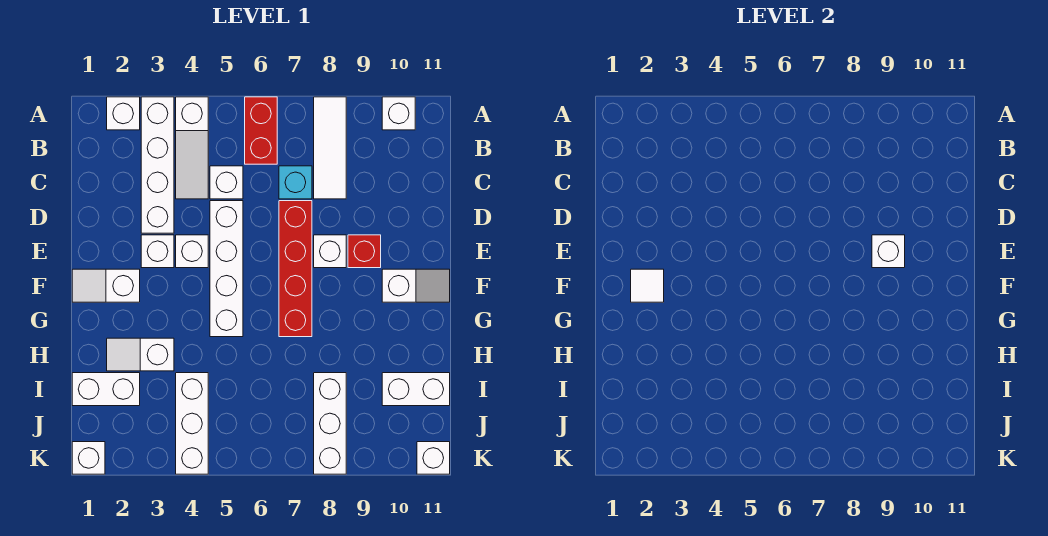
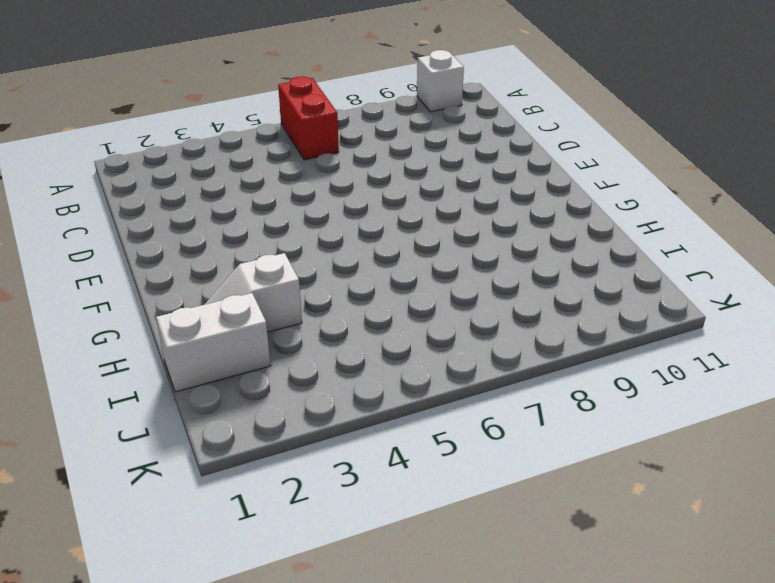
none -> white 1x1 brick [107,97,140,130]
none -> white 1x4 brick [141,97,174,233]
none -> white 1x3 slope [176,97,208,199]

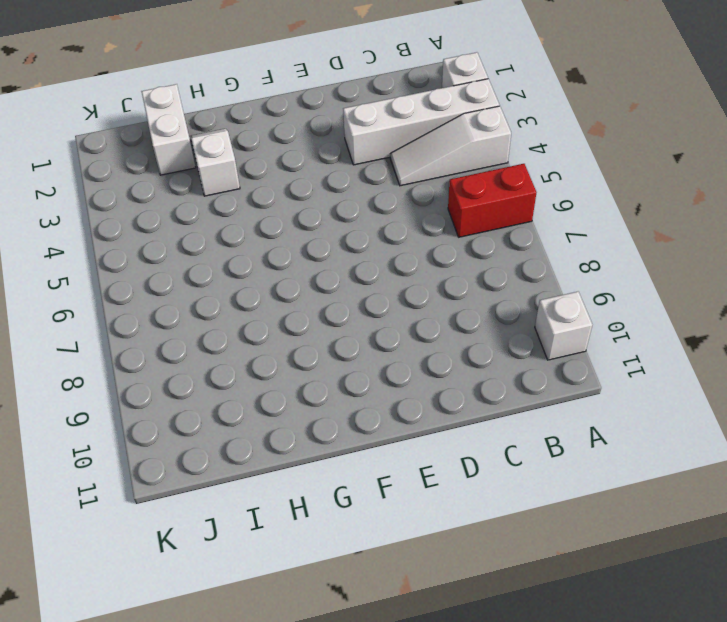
none -> white 1x3 tile [314,97,346,199]
none -> white 1x1 brick [210,166,243,199]
none -> cyan 1x1 brick [279,166,312,199]

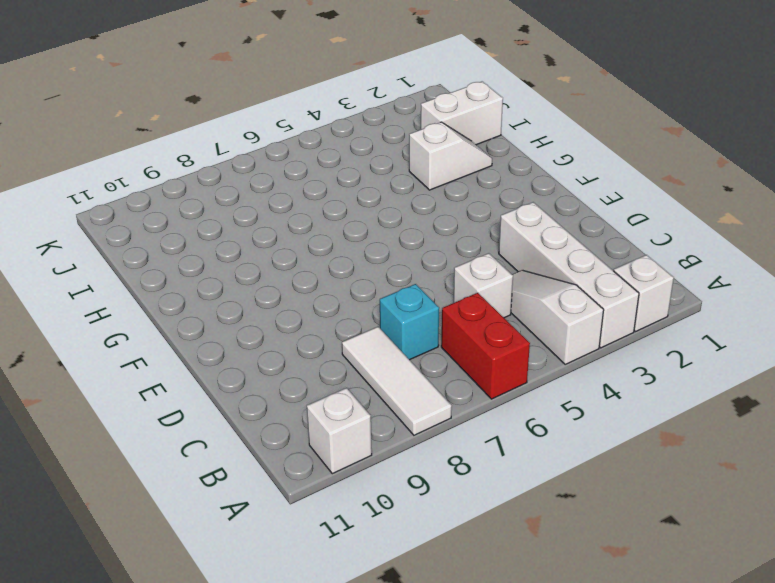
none -> white 1x4 brick [210,201,243,337]
none -> red 1x4 brick [279,201,312,337]
none -> white 1x1 brick [141,235,174,268]

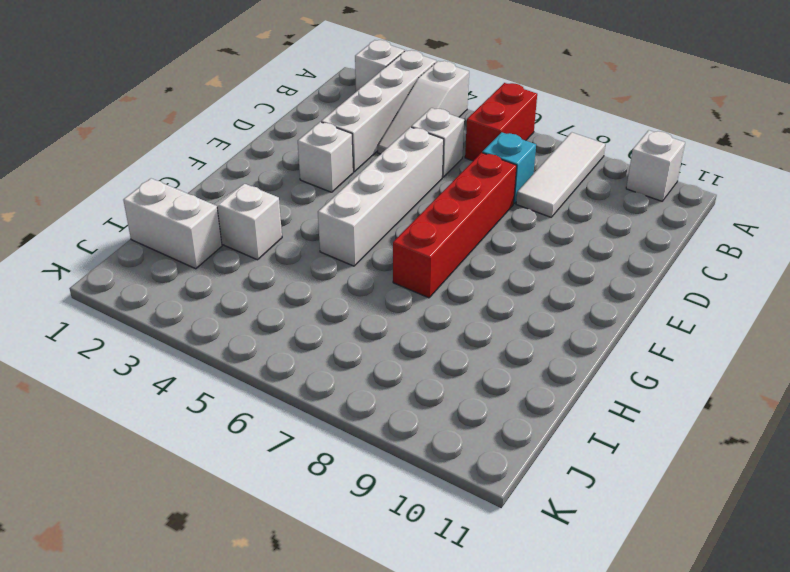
none -> white 1x1 brick [176,235,208,268]
none -> white 1x1 brick [314,235,346,268]
none -> red 1x1 brick [348,235,381,268]

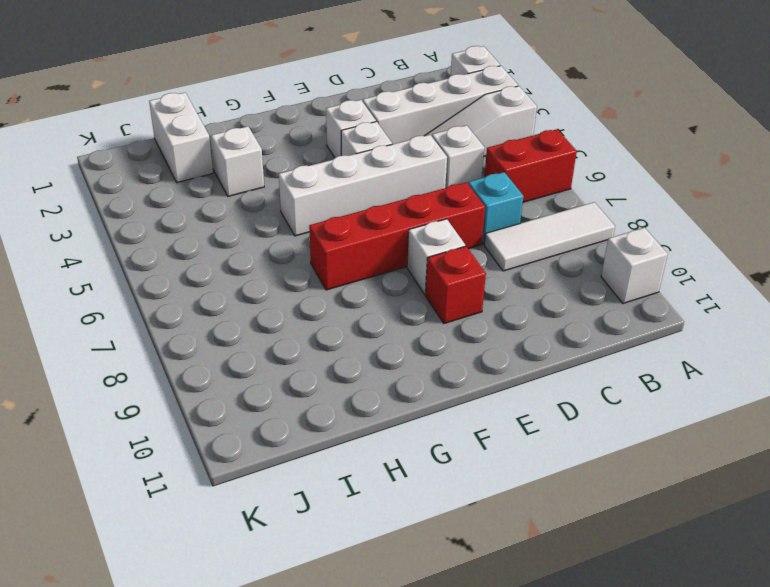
none -> white 1x2 slope [72,269,140,302]
none -> white 1x2 slope [382,269,450,302]
none -> white 1x3 brick [176,373,208,474]

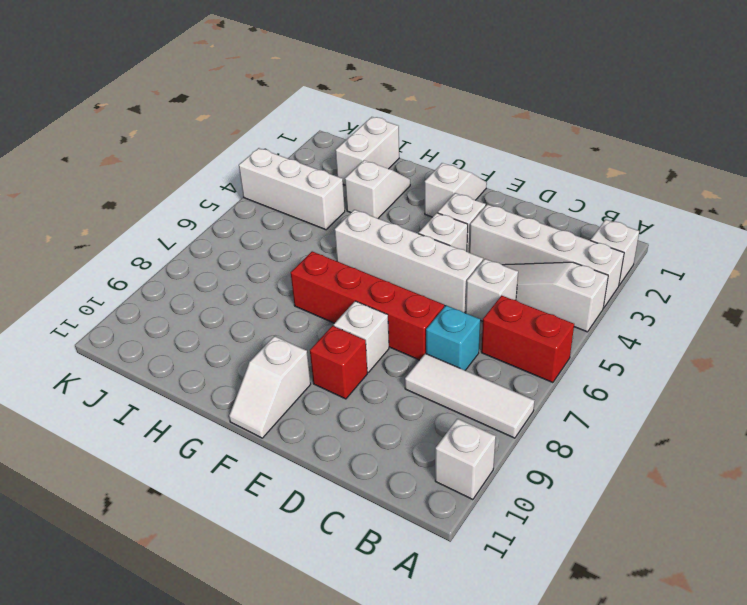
none -> white 1x3 brick [314,373,346,474]
none -> white 1x2 brick [382,373,450,406]
none -> white 1x1 brick [72,442,105,474]

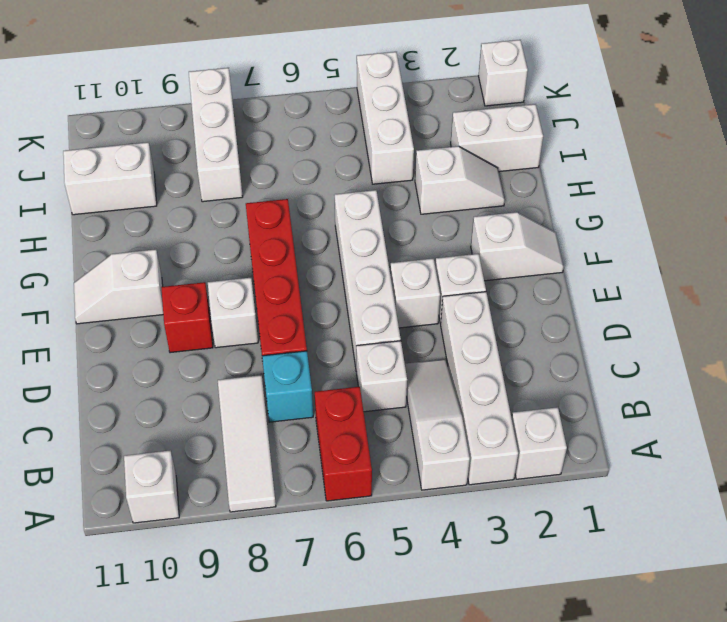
none -> white 1x1 brick [417,442,450,474]
none -> white 1x1 brick [872,235,905,268]
none -> white 1x1 tile [631,269,664,302]

